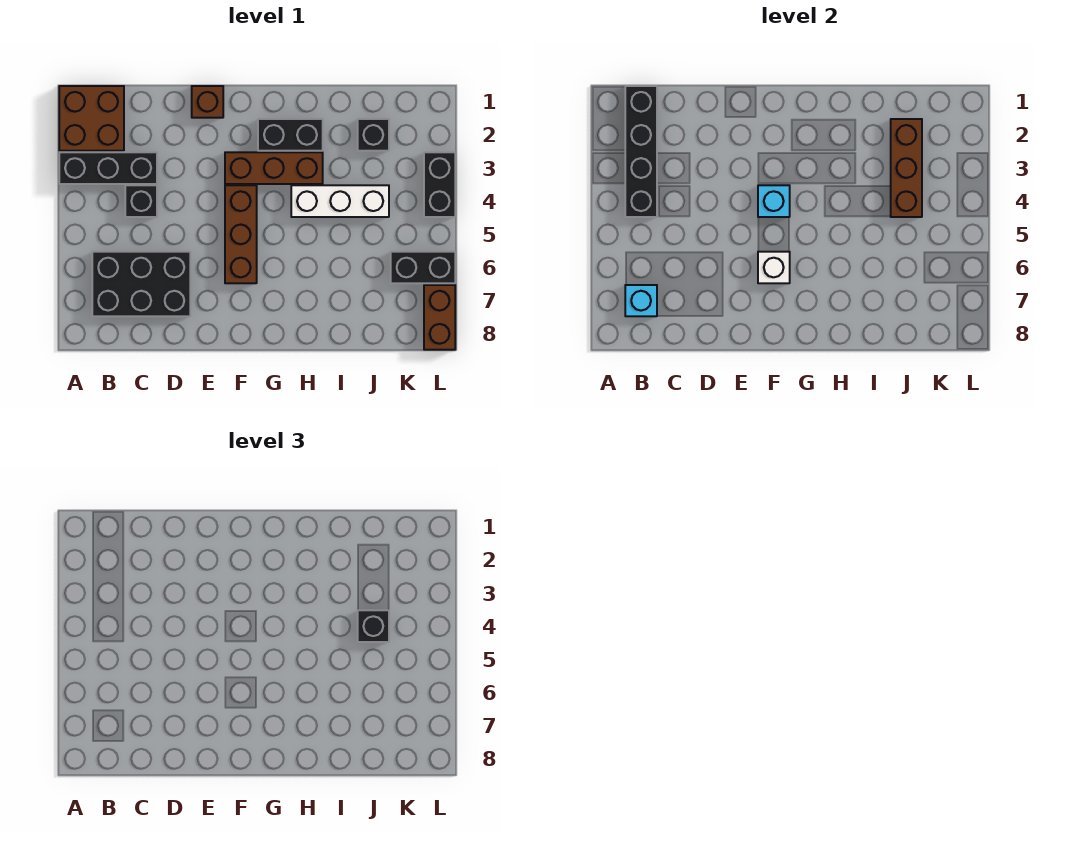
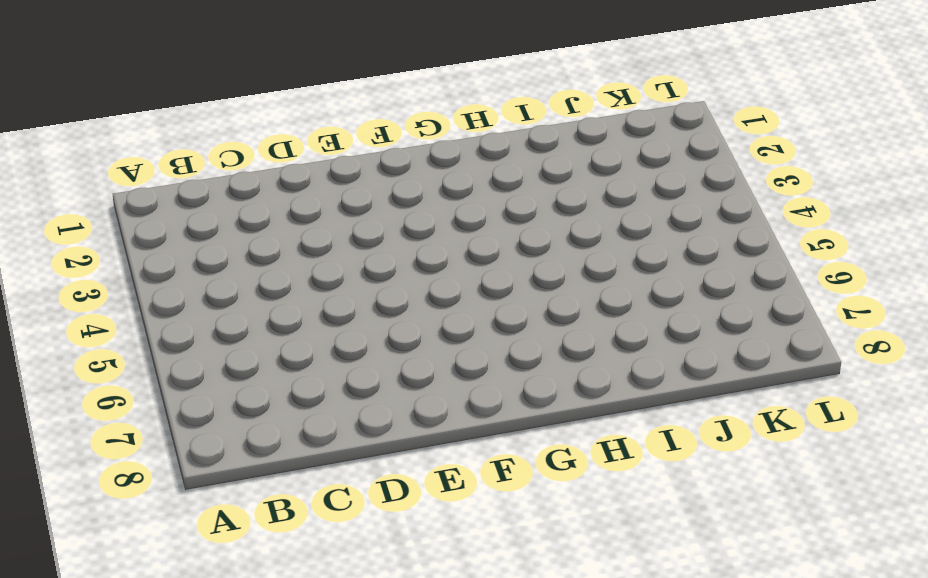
none -> brown 2x2 brick [59,86,124,151]
none -> black 1x3 brick [59,152,157,184]
none -> black 2x3 brick [92,252,190,316]

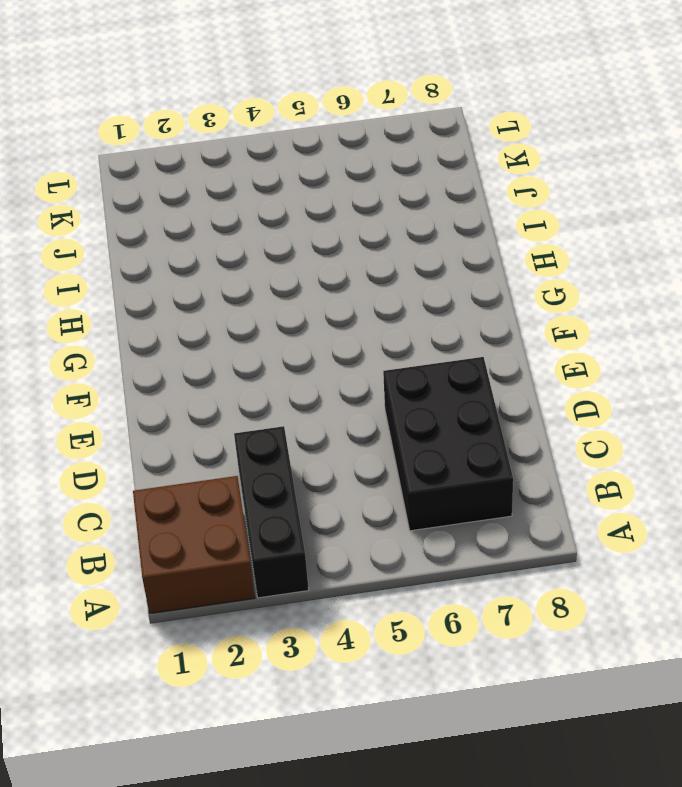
none -> black 1x1 brick [125,185,157,217]
none -> brown 1x1 brick [192,86,223,118]
none -> brown 1x3 brick [225,152,323,184]

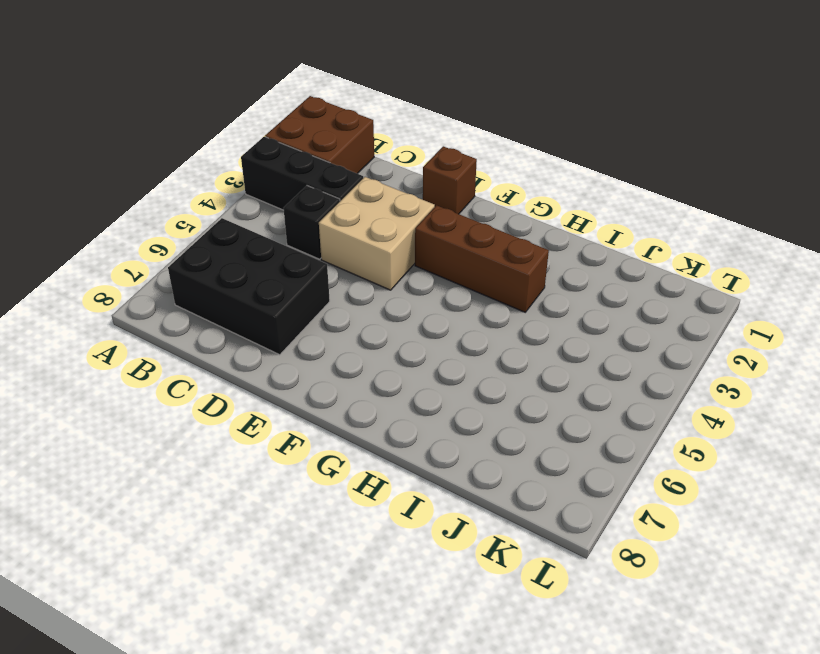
tan 2x2 brick [319,177,435,290] -> none
none -> brown 1x3 brick [225,185,257,283]
none -> black 1x2 brick [258,119,323,151]
none -> white 1x3 brick [291,185,389,217]

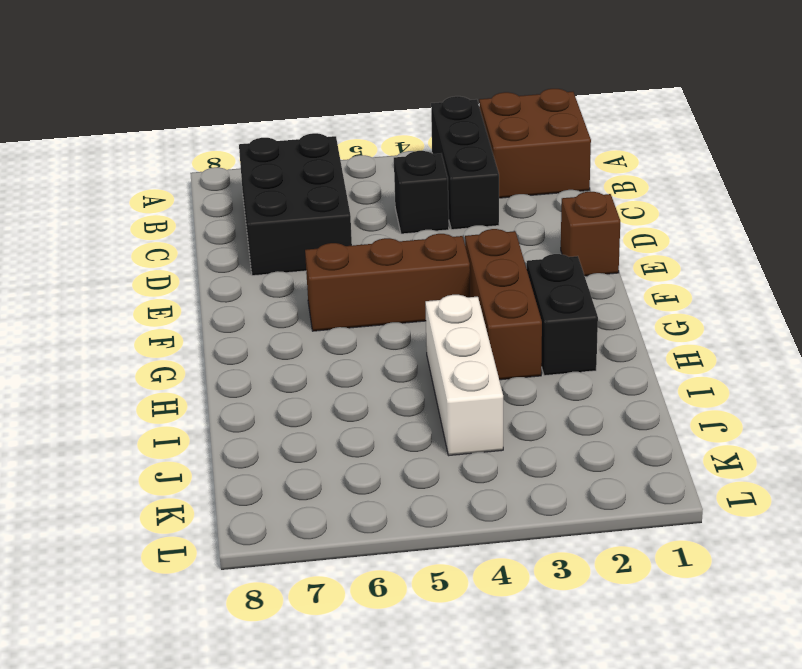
none -> black 1x1 brick [358,119,389,151]
none -> black 1x2 brick [391,252,455,283]
none -> black 1x2 brick [424,152,455,217]

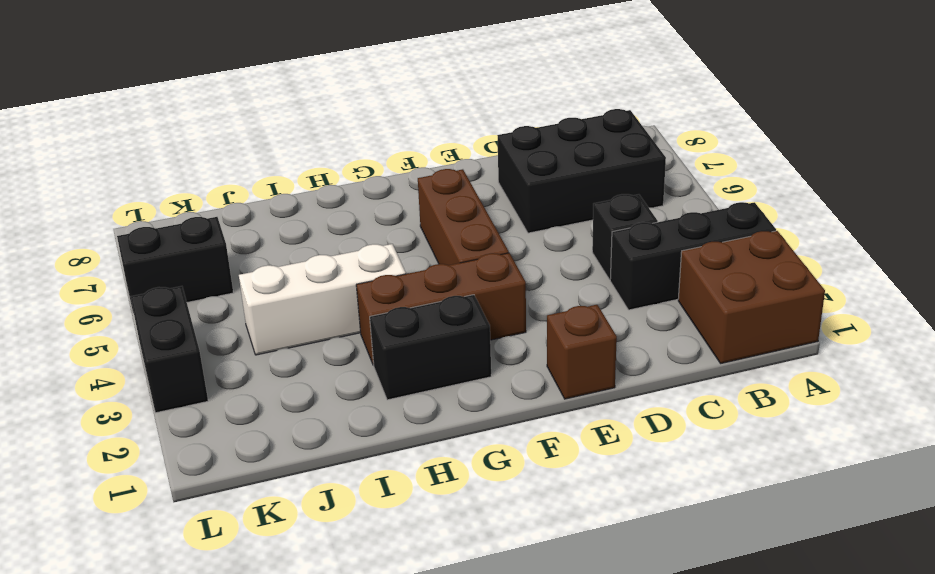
none -> black 1x1 brick [358,119,389,151]
none -> brown 1x2 brick [424,285,455,350]
none -> black 1x4 brick [625,86,657,217]

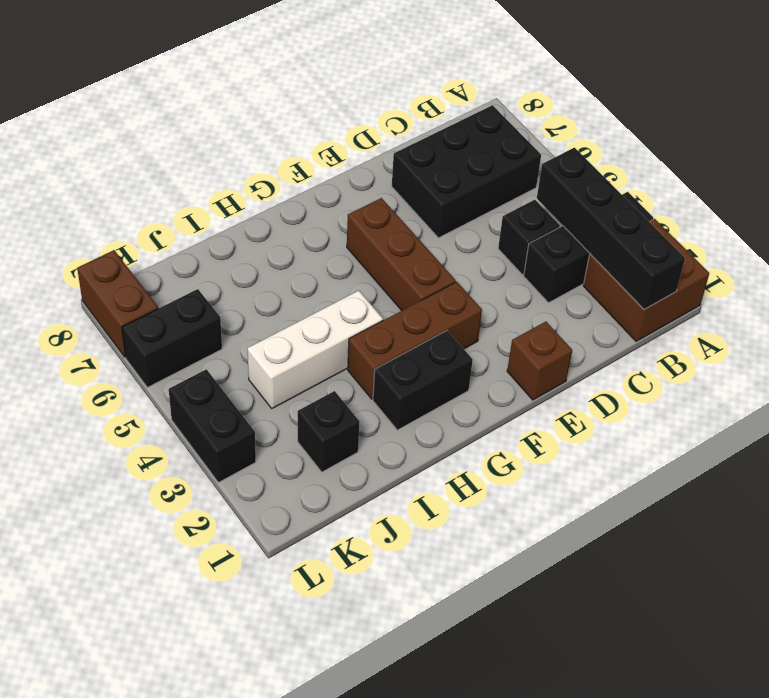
none -> cyan 1x1 brick [625,285,657,316]
none -> cyan 1x1 brick [758,185,790,217]
none -> white 1x1 brick [758,252,790,283]

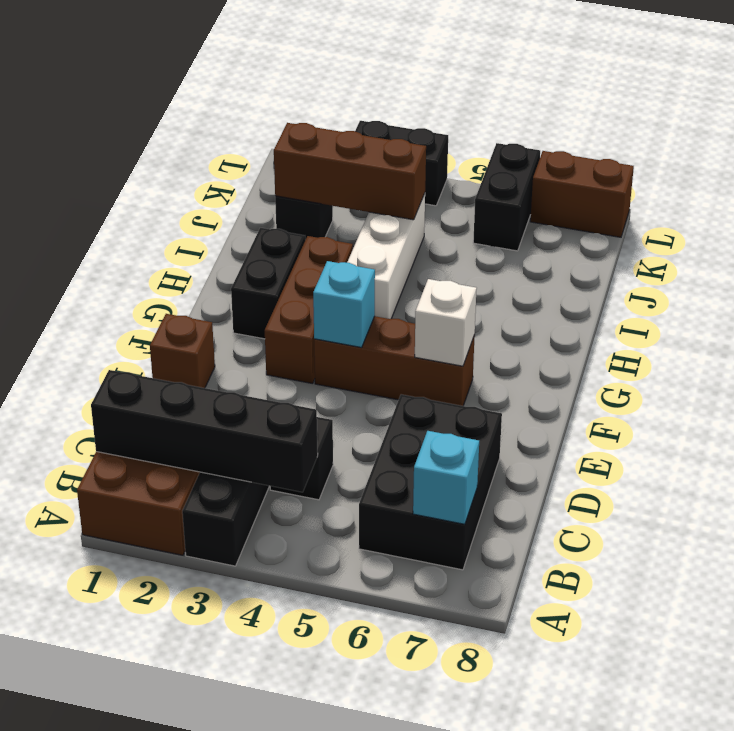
none -> black 1x1 brick [358,610,389,642]

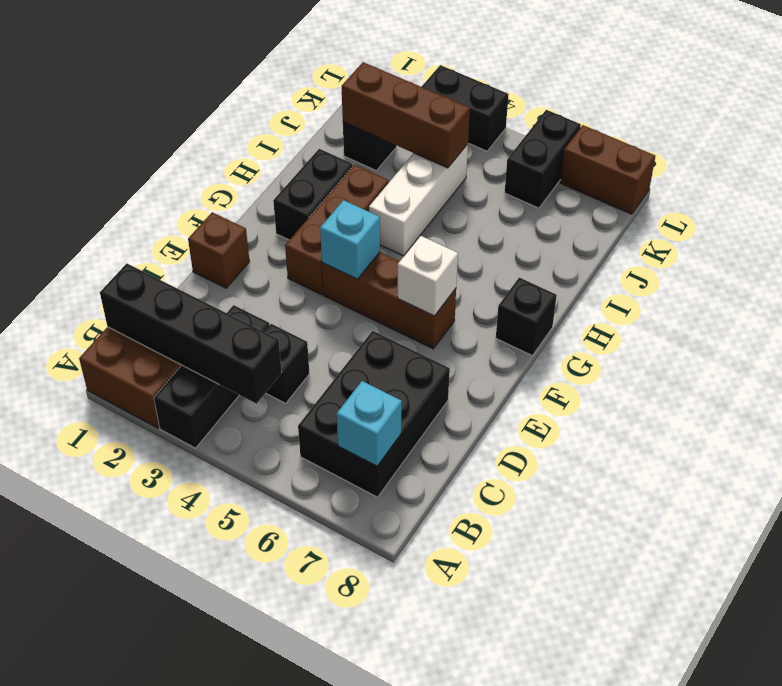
black 1x1 brick [496,278,557,356] -> black 1x1 brick moved to [358,610,389,642]

